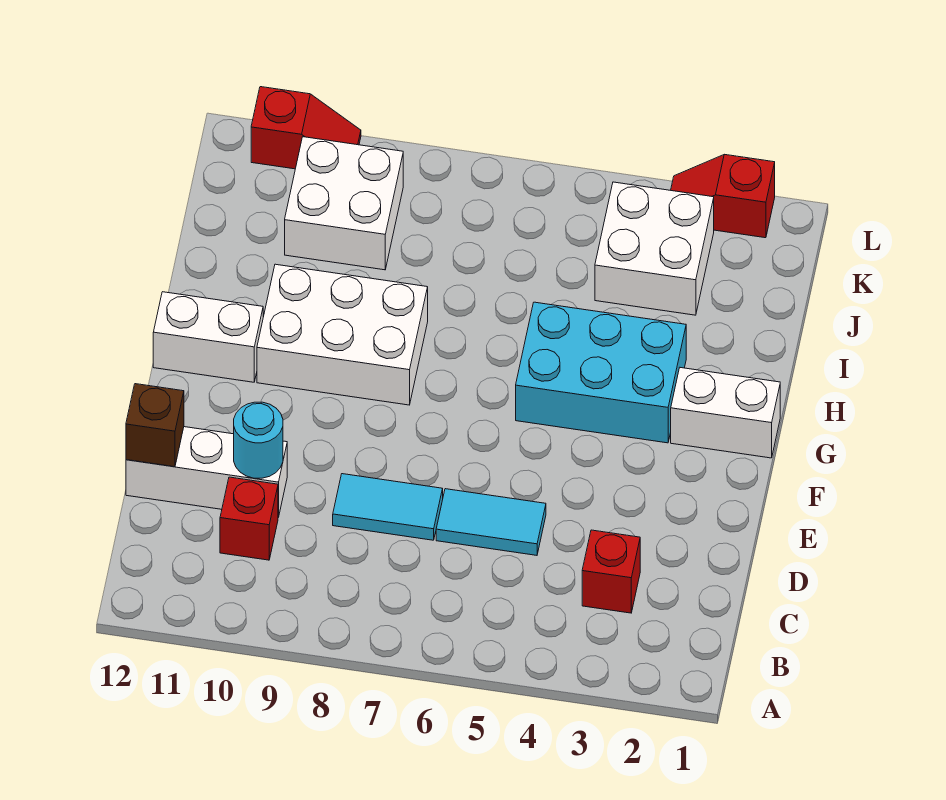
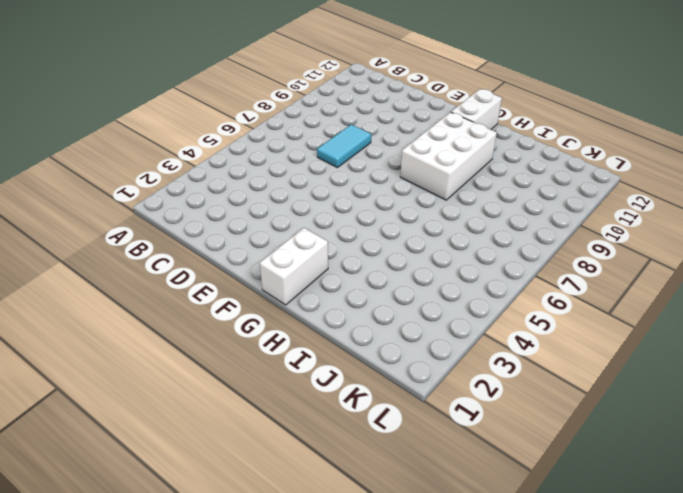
none -> red 1x1 brick [582,530,640,613]
none -> red 1x1 brick [220,477,278,560]
none -> cyan 1x2 tile [436,489,546,555]

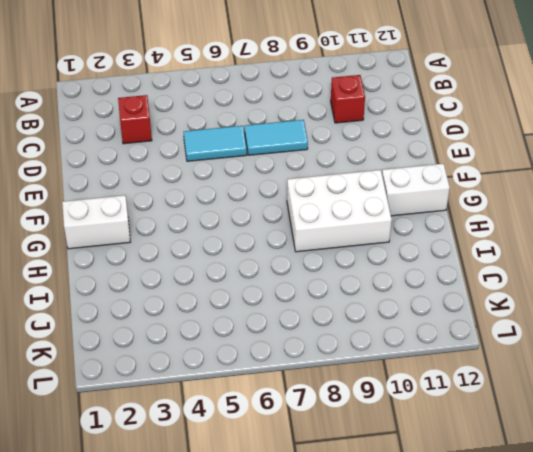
none -> white 1x3 brick [126,427,287,517]
none -> cyan 2x3 brick [516,302,686,443]
none -> white 2x2 brick [595,182,714,315]

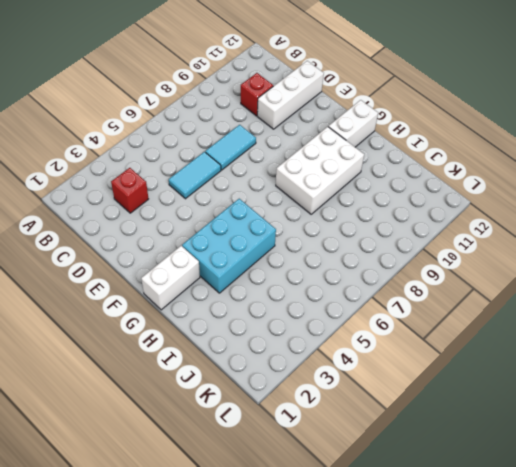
none -> white 2x2 brick [595,182,714,315]
none -> white 2x2 brick [285,137,403,270]
none -> red 1x2 slope [671,154,775,238]

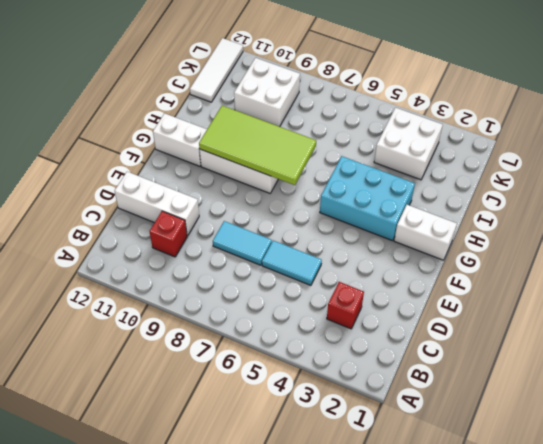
lime 2x4 tile [199,106,316,185] -> none
white 1x3 tile [190,38,243,102] -> none
none -> red 1x2 slope [671,154,775,238]
none -> red 1x2 slope [251,87,361,169]
none -> cyan 1x1 round brick [234,402,283,478]

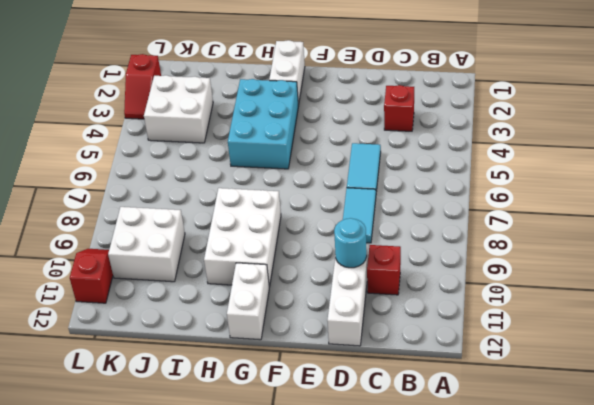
none -> brown 1x1 brick [126,384,184,467]

